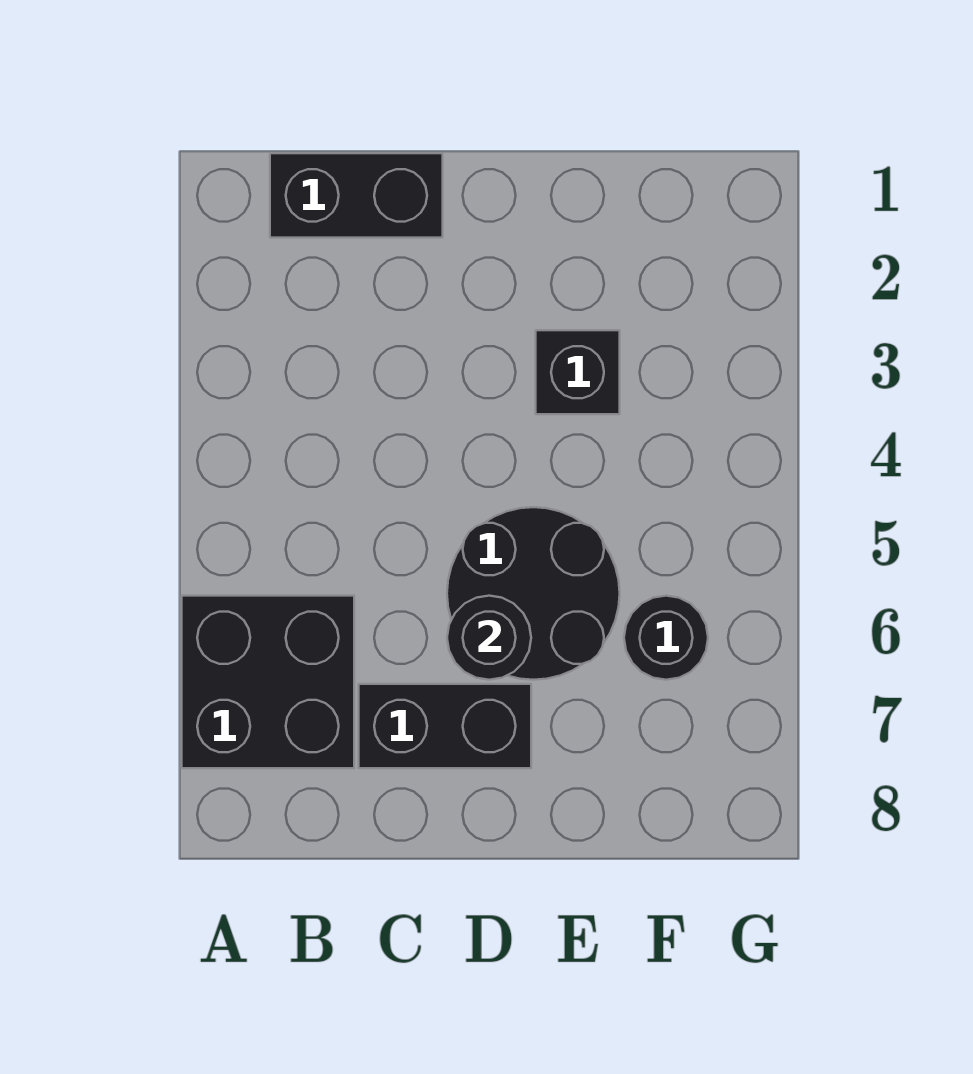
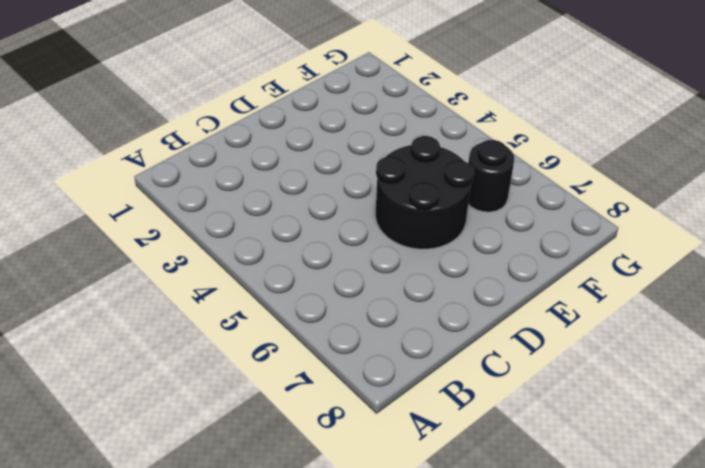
none -> black 2x2 brick [182,596,354,768]
none -> black 1x2 brick [270,153,443,238]

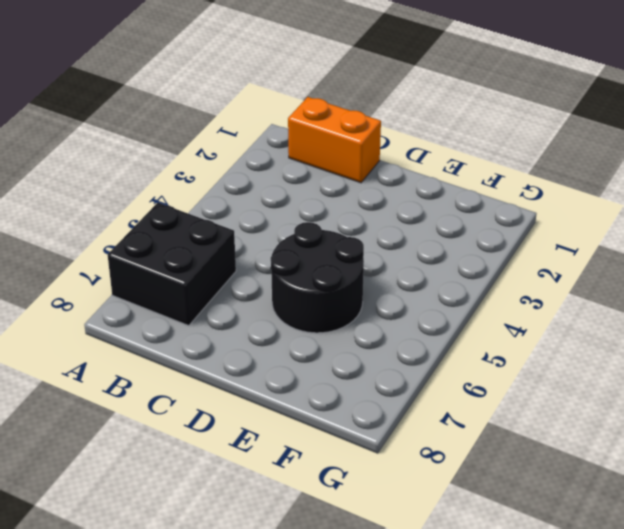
orange 1x2 brick [288,97,381,183] -> black 1x2 brick [270,153,443,238]
none -> black 1x2 brick [359,684,531,768]
none -> black 1x1 brick [536,330,620,414]

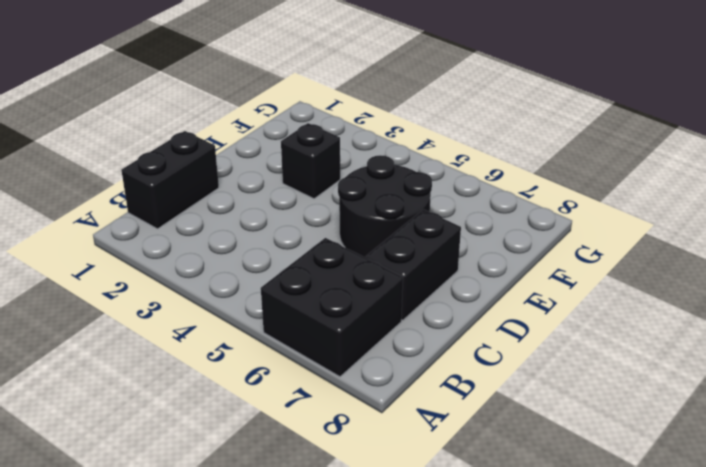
none -> black 1x1 round brick [624,596,708,680]
none -> black 1x1 round brick [447,596,531,680]

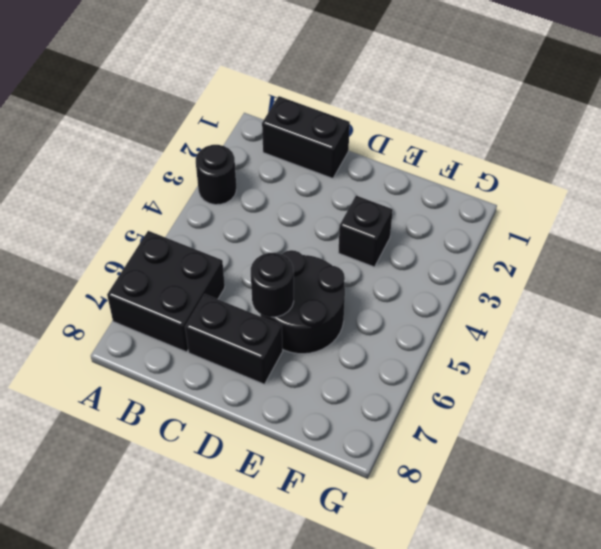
black 1x1 round brick [196,145,236,205] -> black 1x1 round brick moved to [624,596,708,680]

